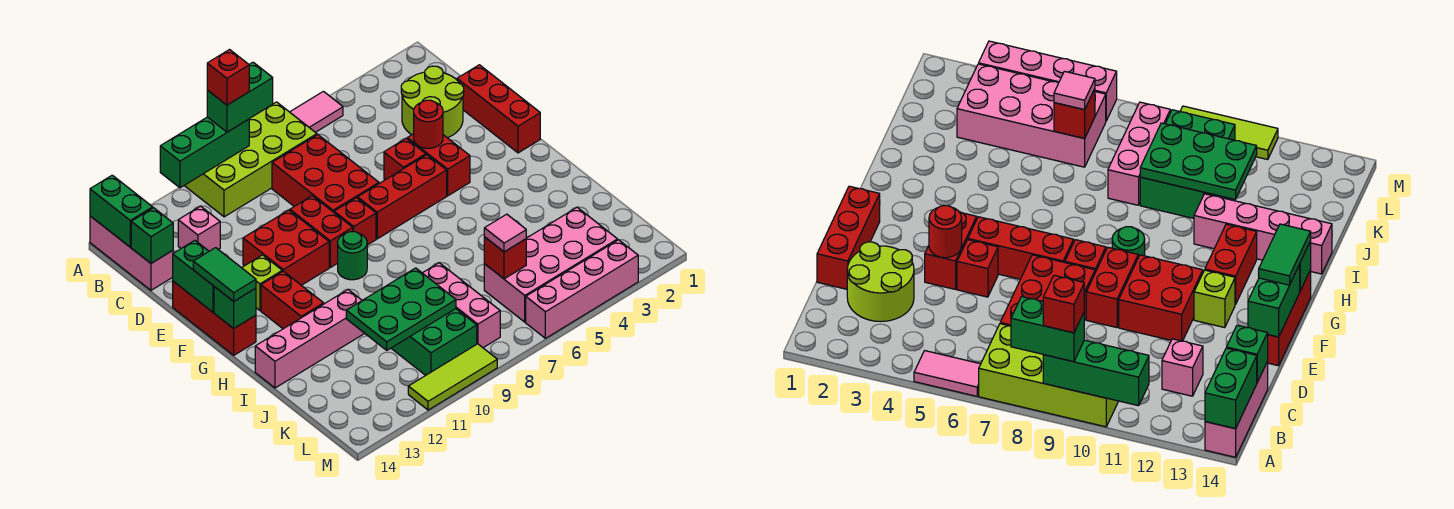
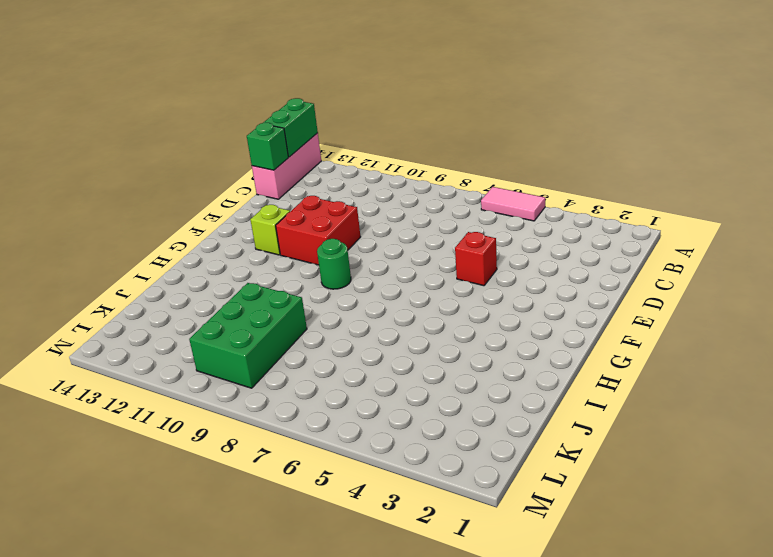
none -> lime 2x4 brick [184,102,317,217]
none -> lime 2x2 round brick [401,66,464,138]
none -> red 2x3 brick [272,135,379,212]
none -> pink 1x1 brick [178,206,220,251]

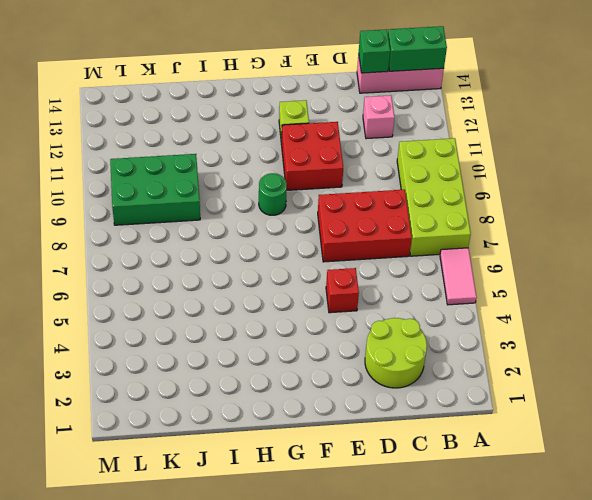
none -> red 1x3 brick [457,65,540,153]
none -> red 1x2 brick [407,134,470,196]
none -> red 1x2 brick [290,196,353,267]
none -> red 1x3 brick [173,281,256,355]

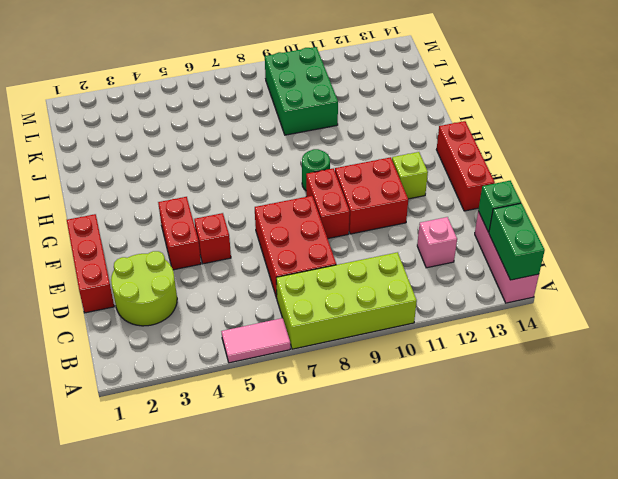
none -> red 1x3 brick [358,155,447,239]
none -> red 1x1 brick [334,198,376,245]
none -> red 1x2 brick [261,271,324,329]
none -> pink 1x4 brick [255,290,365,388]

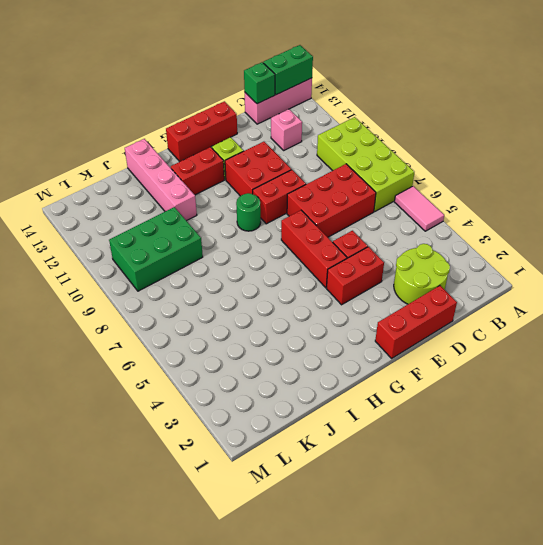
none -> red 1x1 brick [334,198,376,245]
none -> pink 1x3 brick [423,263,500,348]
none -> pink 2x4 brick [484,207,618,322]
none -> pink 1x4 brick [526,240,638,338]

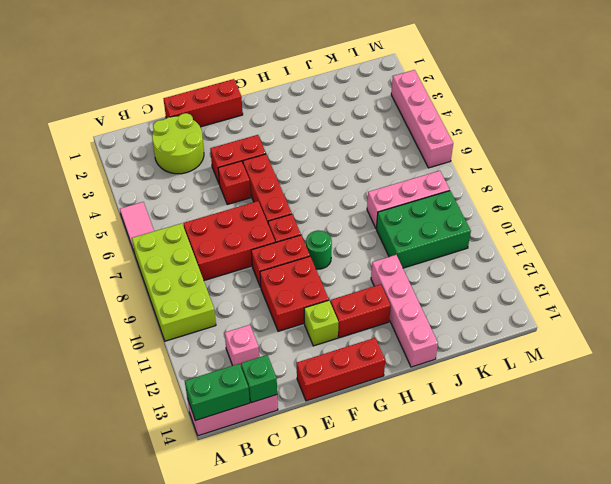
none -> pink 2x4 brick [484,207,618,322]
none -> lime 1x3 tile [408,344,497,410]
none -> green 1x3 brick [160,117,249,188]
none -> red 1x1 round brick [414,100,443,148]

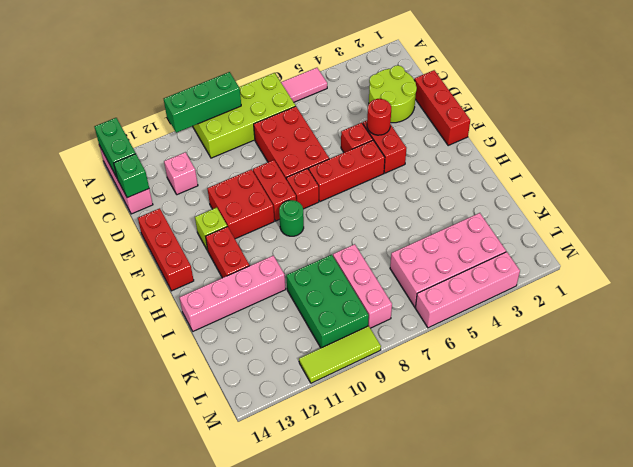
none -> green 1x2 brick [173,240,214,312]
none -> green 1x1 brick [214,287,256,328]
none -> green 2x3 plate [346,268,456,350]
none -> red 1x1 brick [484,237,526,279]

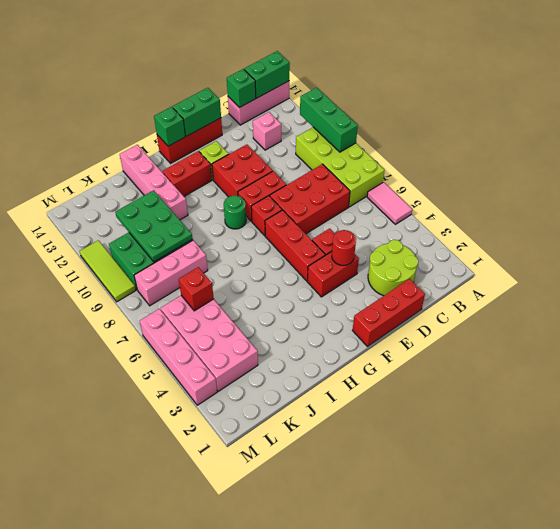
none -> green 1x2 brick [207,62,273,132]
none -> green 1x2 tile [193,248,256,301]
none -> pink 1x1 tile [484,214,526,252]
none -> red 1x1 brick [207,50,249,105]

